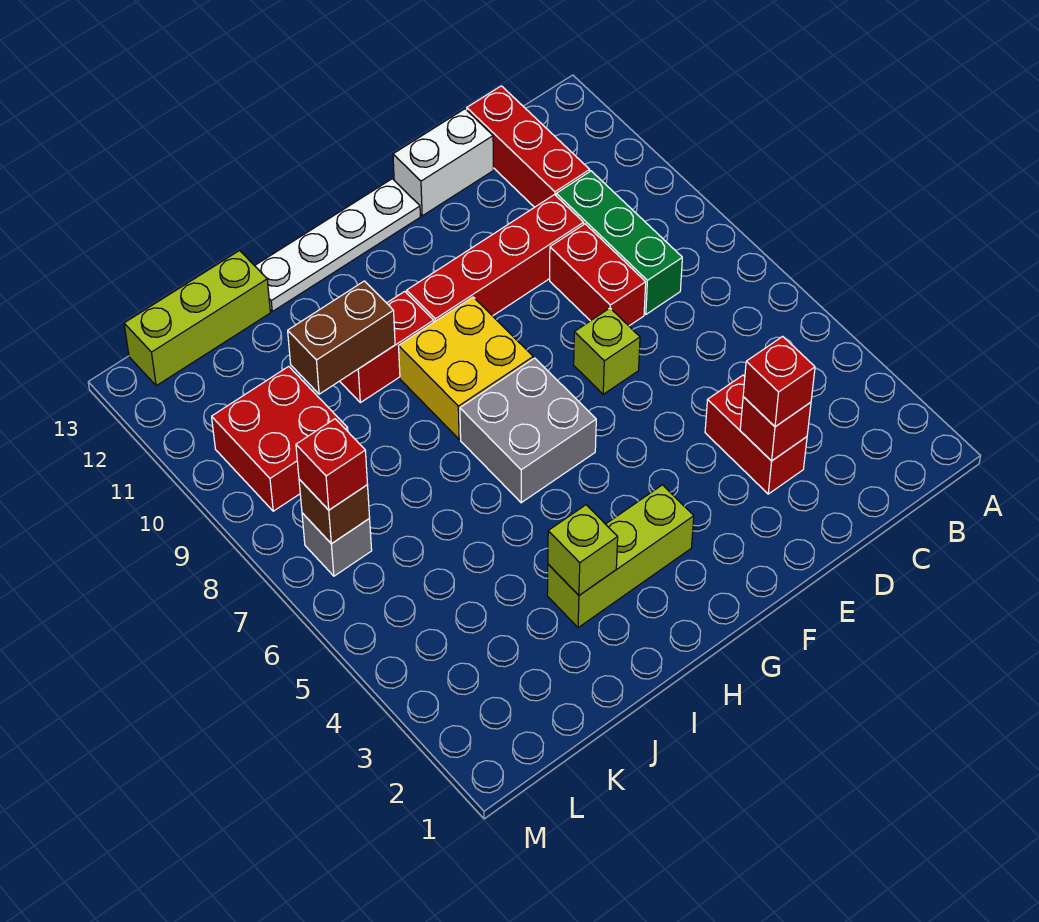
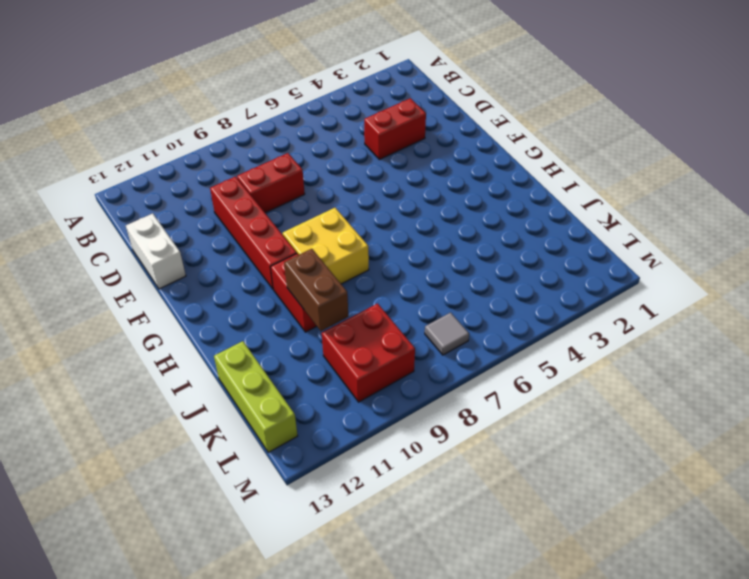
grey 1x1 tile [425,313,469,355] -> grey 1x1 brick [302,513,372,576]
none -> green 1x3 brick [556,171,682,314]
none -> red 1x3 brick [467,86,590,207]
none -> lime 1x1 brick [574,308,640,394]

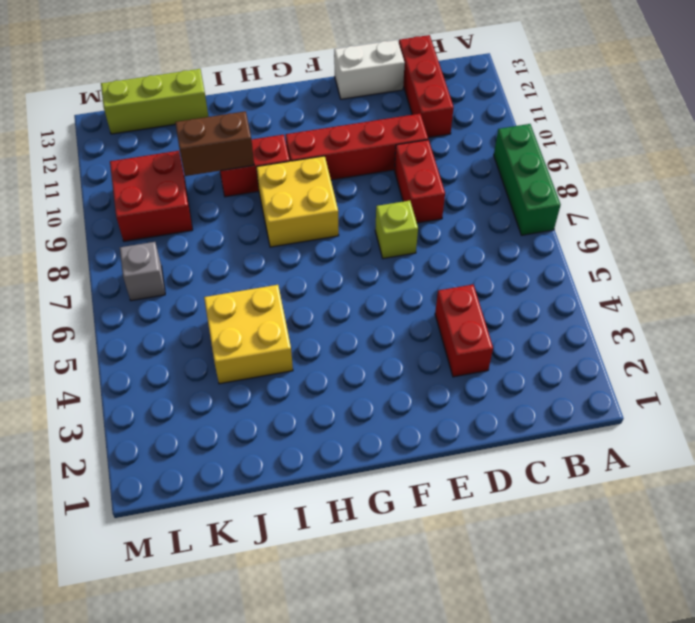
green 1x3 brick [494,124,561,235] -> green 1x3 brick moved to [556,171,682,314]
yellow 2x2 brick [204,285,293,384] -> none
none -> white 1x4 plate [255,179,420,311]
none -> lime 1x3 brick [547,485,694,628]
none -> grey 2x2 brick [460,358,596,503]

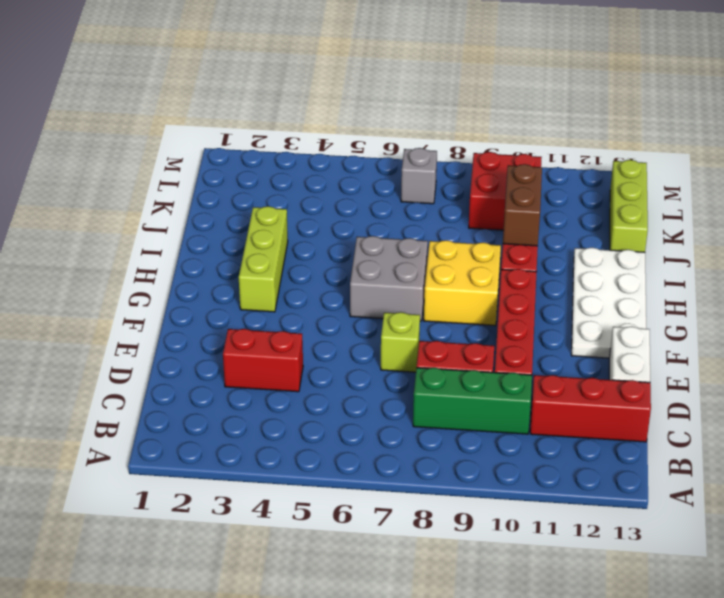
white 2x4 plate [571,247,646,358] -> white 1x4 plate [255,179,420,311]
none -> red 1x1 brick [740,397,811,461]
none -> lime 1x1 brick [548,505,618,595]
none -> brown 1x1 brick [299,479,370,544]

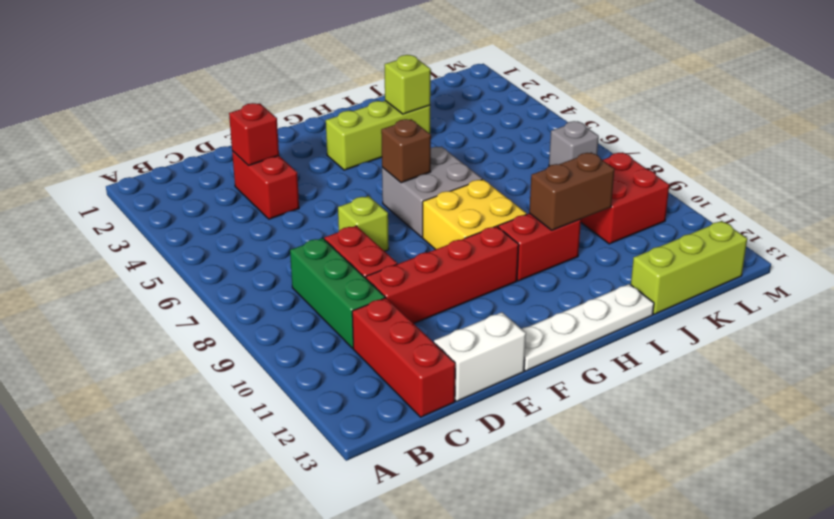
brown 1x1 brick [381,119,431,183] -> brown 1x1 brick moved to [299,479,370,544]
none -> red 1x1 brick [743,336,815,427]
none -> red 1x1 brick [296,419,367,510]

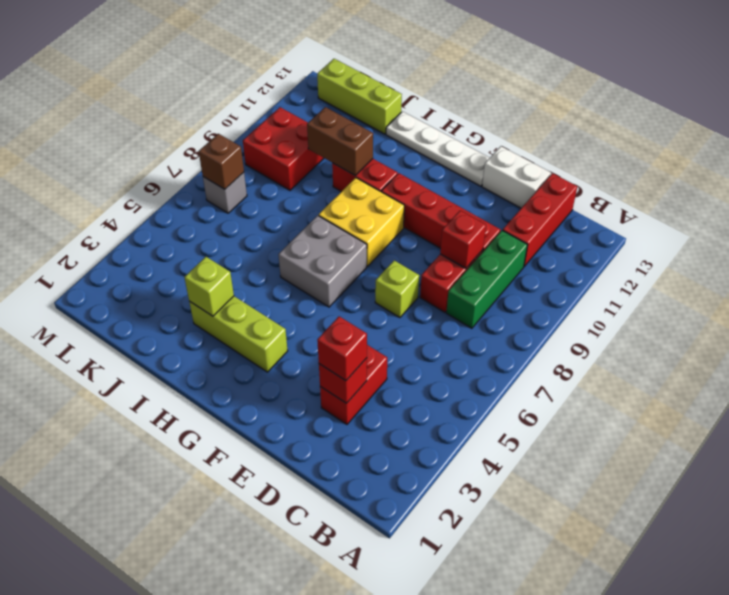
red 1x1 brick [440,210,486,269] -> red 1x1 brick moved to [296,419,367,510]

